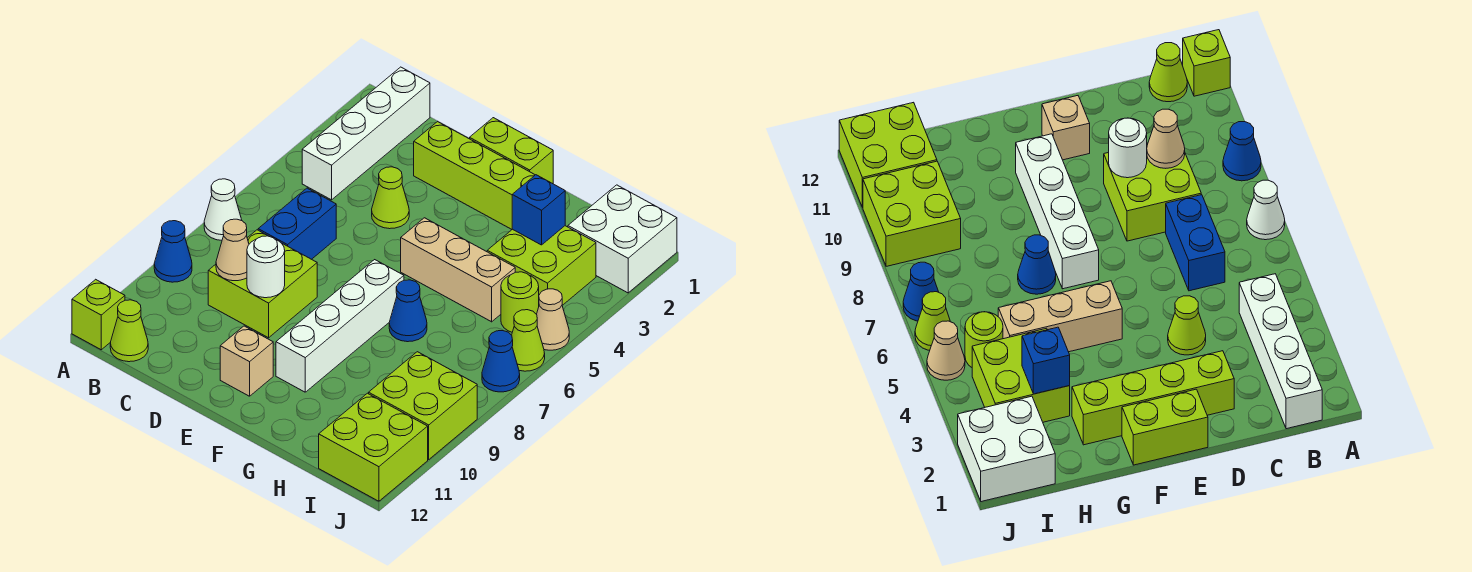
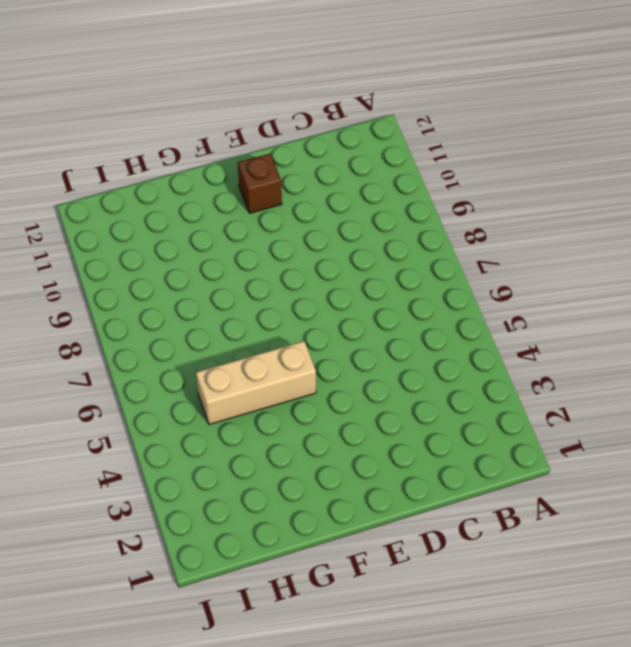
brown 1x1 brick [238,154,282,213] -> tan 1x1 brick [220,326,273,396]
none -> white 1x1 cone [204,179,242,240]
none -> blue 1x1 cone [154,221,192,282]
none -> lime 1x1 brick [72,279,125,350]

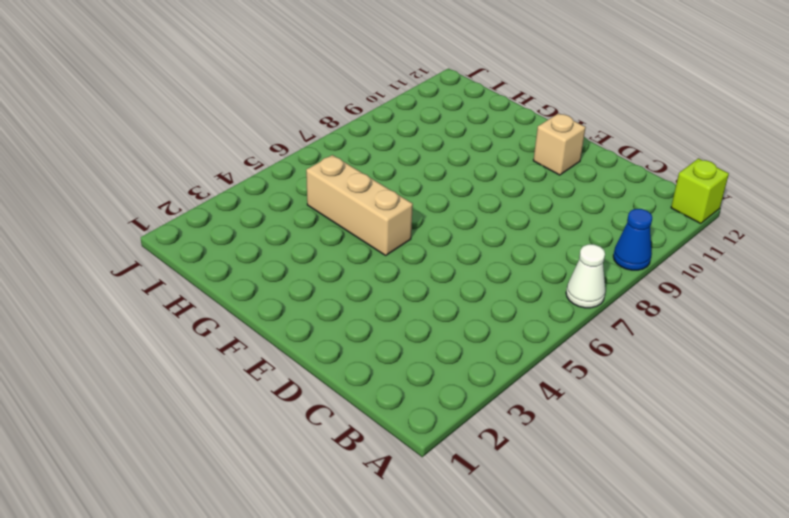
none -> white 1x4 brick [302,67,430,200]
none -> lime 1x1 cone [110,300,148,362]
none -> blue 1x2 brick [258,188,336,259]

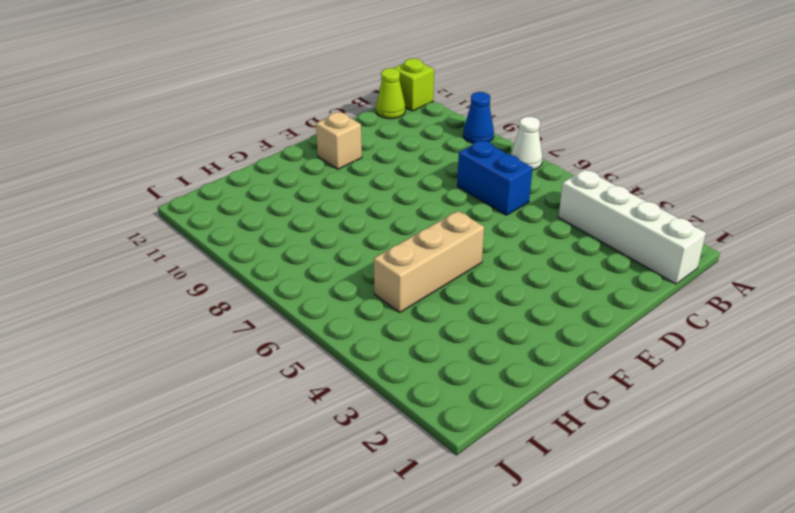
none -> lime 2x2 brick [208,230,317,338]
none -> lime 1x4 brick [414,122,535,229]
none -> lime 1x1 cone [372,167,409,229]

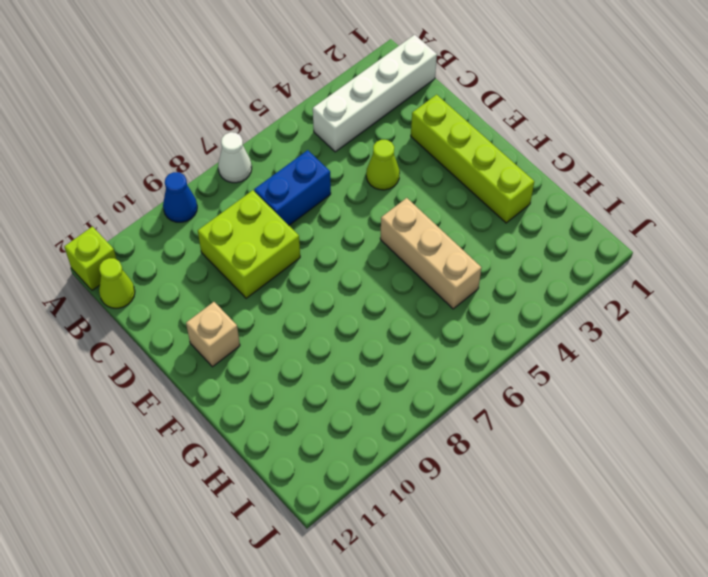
none -> lime 1x2 brick [470,118,553,184]
none -> white 1x4 brick [276,260,404,392]
none -> blue 1x1 cone [389,280,427,342]

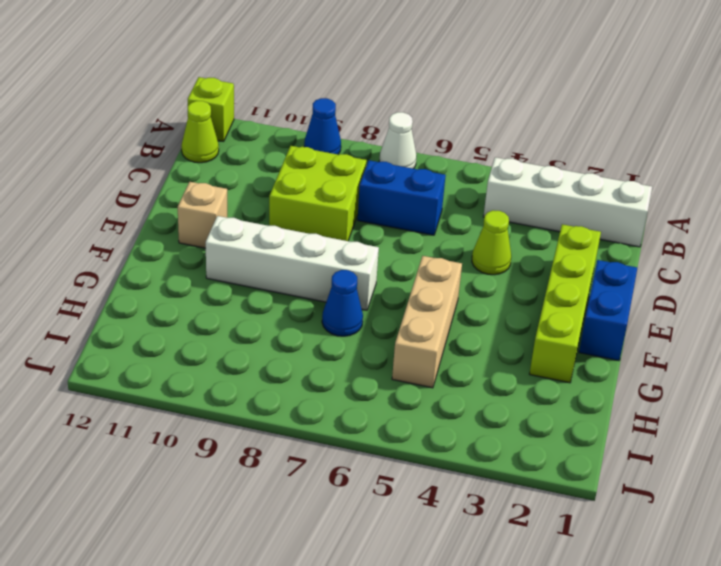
blue 1x2 brick [579,260,637,361] -> lime 1x2 brick [470,118,553,184]
none -> lime 2x2 brick [487,226,596,305]
none -> white 2x2 brick [568,185,677,293]
none -> lime 1x1 round brick [501,272,539,332]

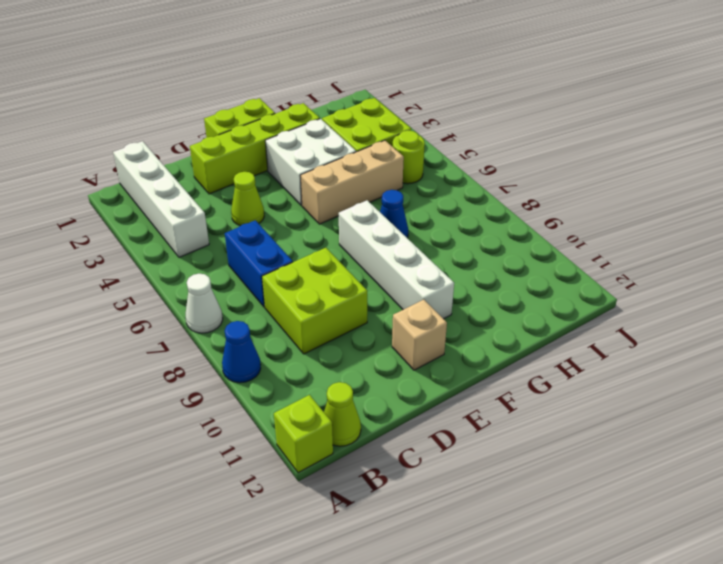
white 2x2 brick [265,119,356,206] -> white 2x2 brick moved to [568,185,677,293]
none -> lime 2x2 brick [369,352,477,460]
none -> lime 2x2 brick [319,393,428,501]
none -> tan 1x1 cone [537,289,569,350]

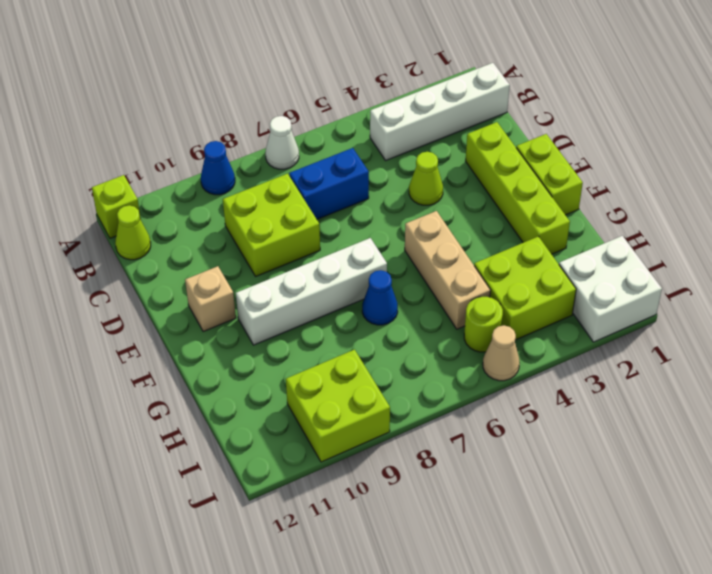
none -> lime 2x2 brick [319,393,428,501]
none -> lime 1x1 cone [512,310,545,371]
none -> blue 1x1 cone [482,331,520,392]

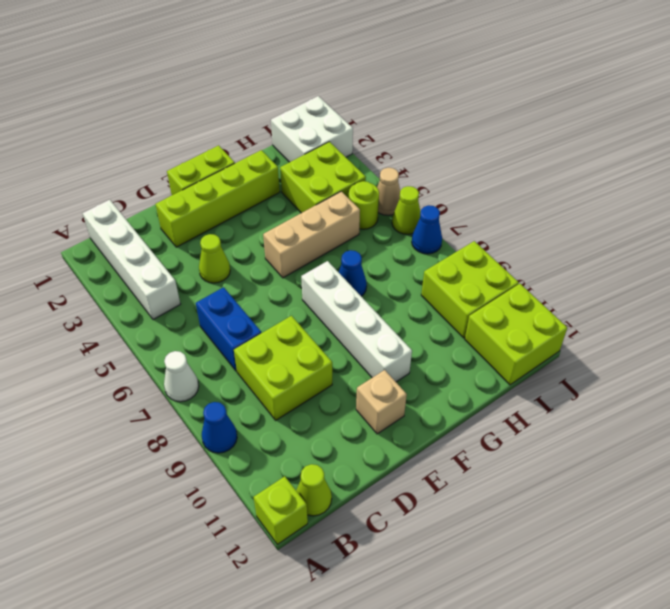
none -> tan 1x1 cone [216,219,249,281]
none -> white 1x1 round brick [247,236,285,298]
none -> blue 1x1 brick [512,175,565,245]

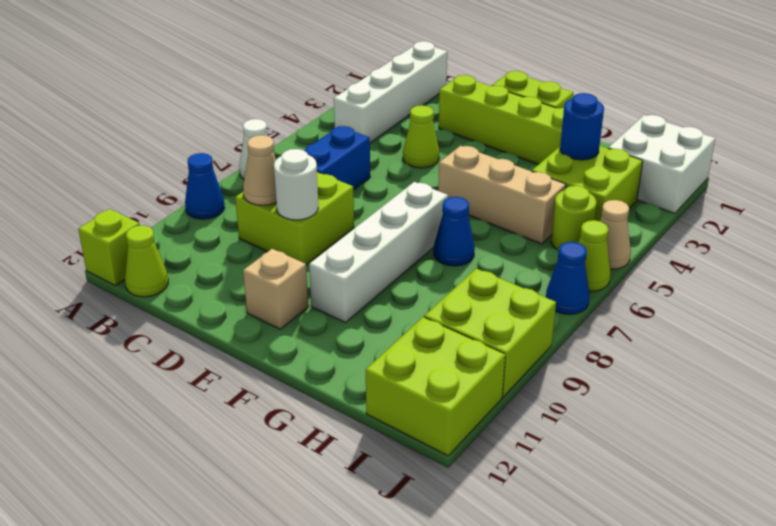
blue 1x1 round brick [560,93,604,160] -> blue 1x1 brick [512,175,565,245]

